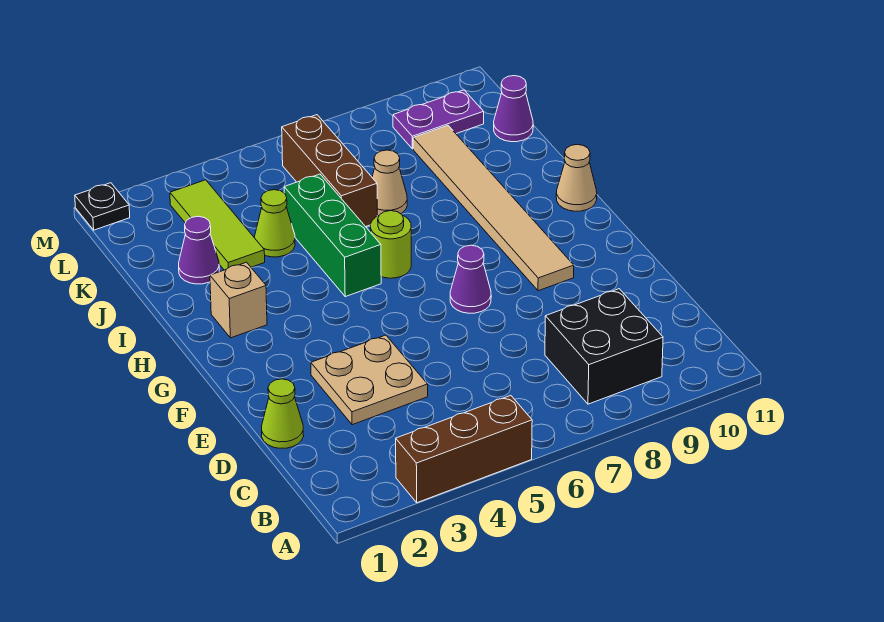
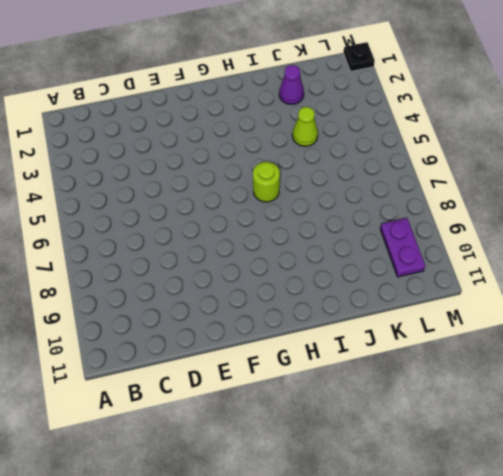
none -> brown 1x3 brick [396,395,532,503]
none -> black 2x2 brick [545,289,663,404]
none -> lime 1x1 cone [262,379,304,448]

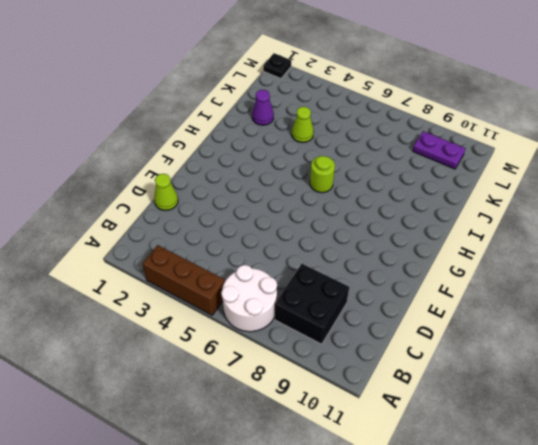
white 2x2 round brick [221,265,277,332] -> none
none -> tan 2x2 plate [311,335,428,425]
none -> purple 1x1 cone [450,245,491,313]
none -> tan 1x6 tile [413,125,574,291]

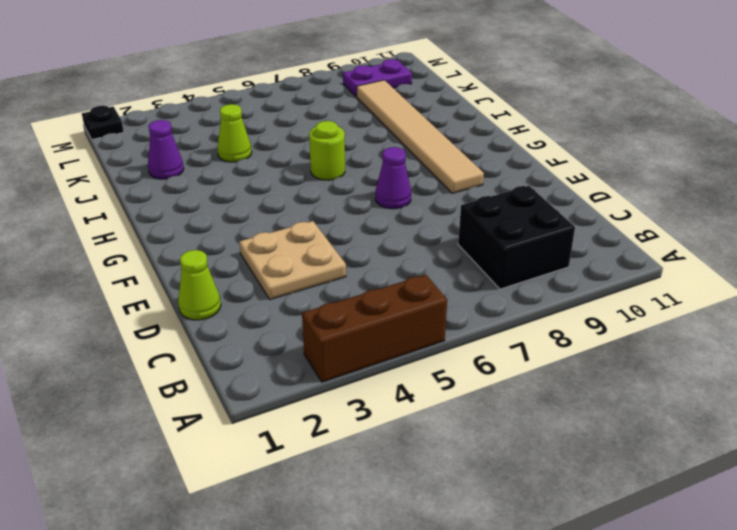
none -> tan 1x1 brick [210,262,267,338]
none -> green 1x3 brick [284,174,381,297]
none -> tan 1x1 cone [556,144,597,211]

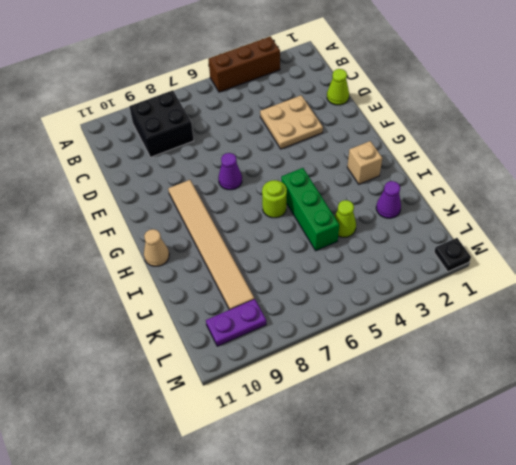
none -> lime 1x3 tile [170,180,265,270]
none -> brown 1x3 brick [282,115,377,227]
none -> tan 1x1 cone [372,150,407,216]

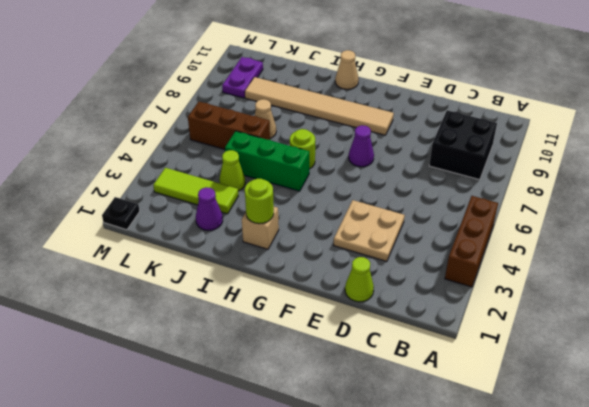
lime 1x1 round brick [245,178,274,224] -> none
none -> purple 1x1 cone [494,76,533,142]

